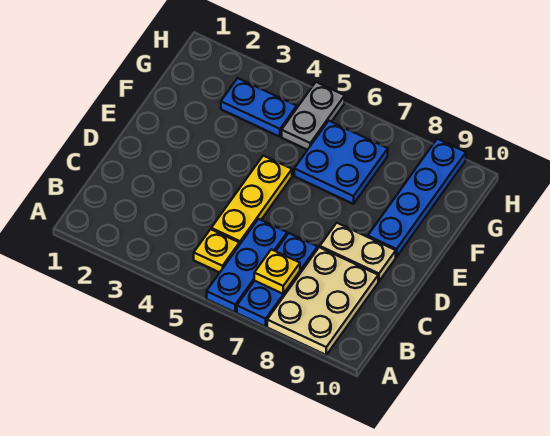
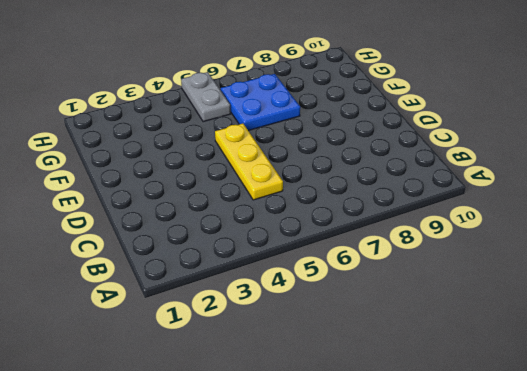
none -> blue 1x3 plate [207,219,287,312]
none -> blue 1x3 plate [237,233,318,327]

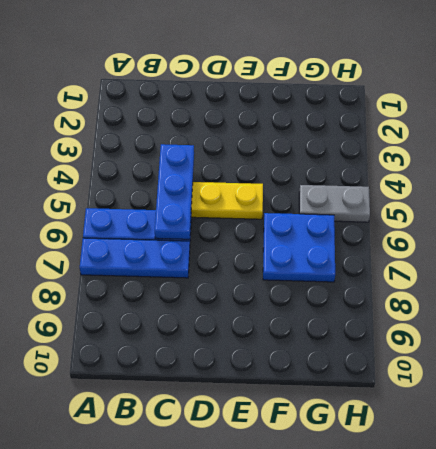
blue 1x3 plate [155,144,194,239] -> none
none -> tan 2x3 plate [267,247,378,355]
none -> yellow 1x1 plate [194,229,239,272]

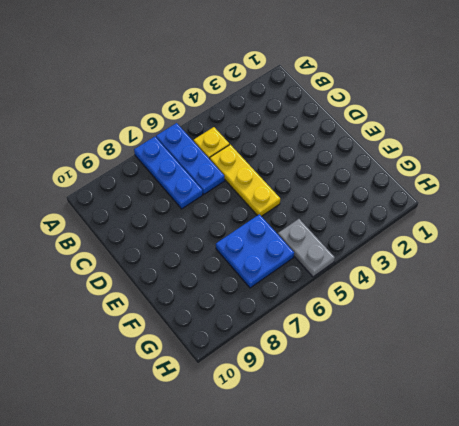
none -> tan 2x3 plate [267,247,378,355]
none -> tan 1x2 plate [320,223,396,281]

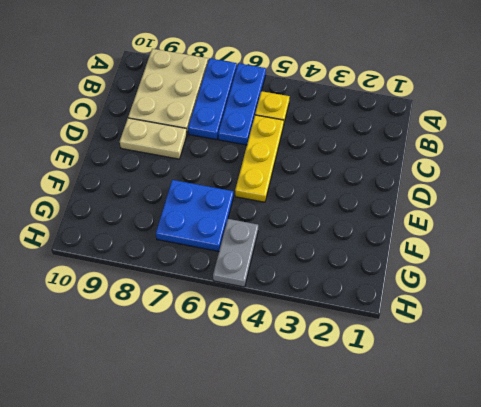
none -> blue 1x4 plate [368,139,466,257]
none -> blue 1x2 plate [221,78,297,137]

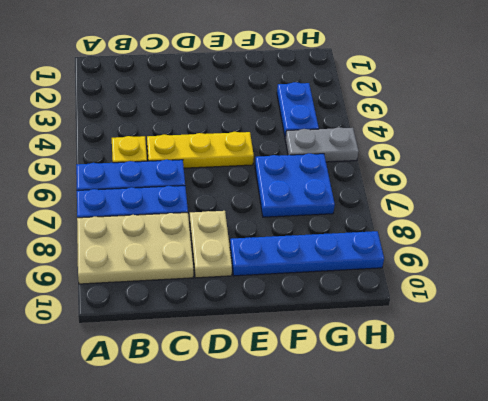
none -> yellow 1x1 plate [254,249,300,294]

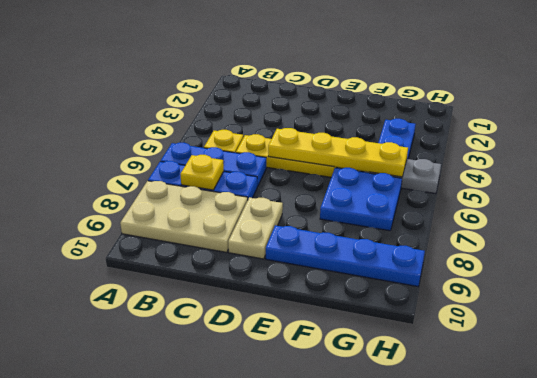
yellow 1x4 plate [268,128,408,177] -> none

